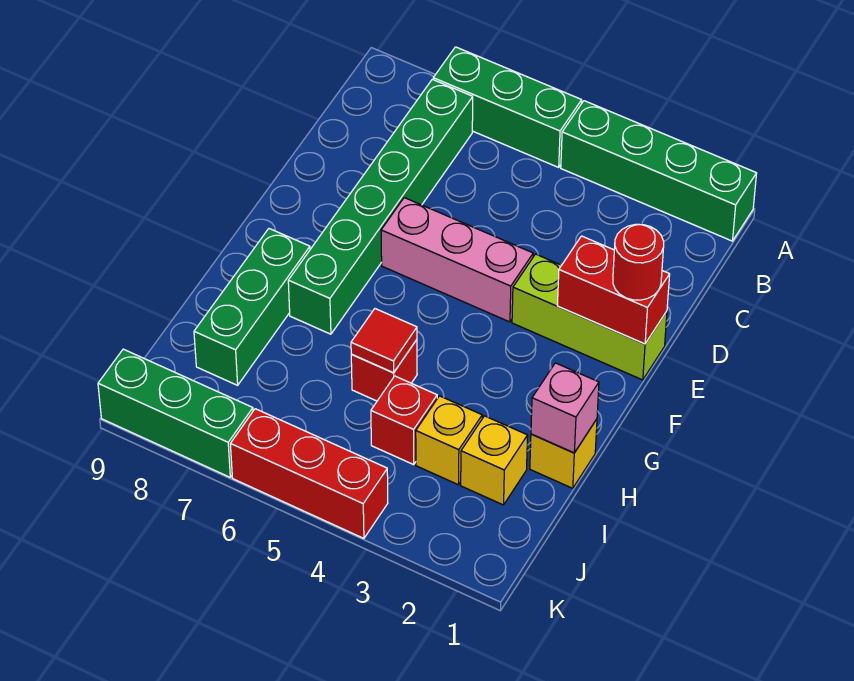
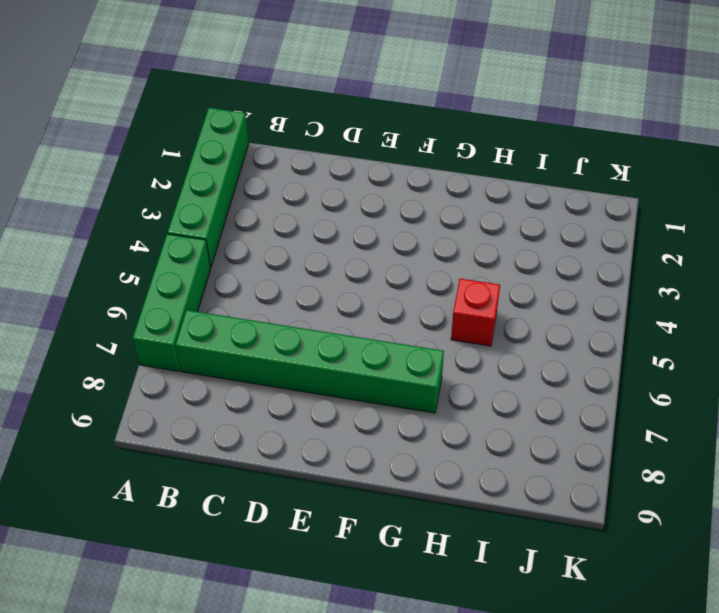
none -> lime 1x3 brick [512,254,667,380]
none -> pink 1x3 brick [381,198,533,322]
none -> green 1x3 brick [194,229,310,385]

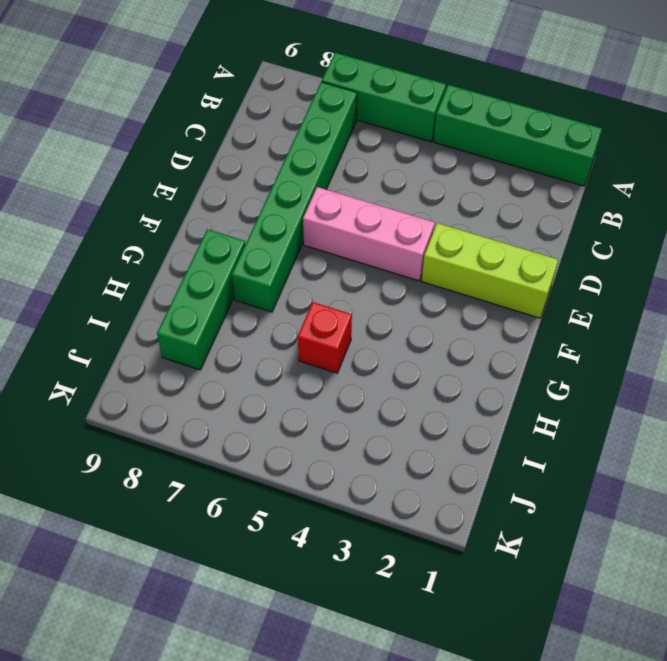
none -> yellow 1x1 brick [530,419,597,488]
none -> yellow 1x1 brick [461,416,528,505]
none -> yellow 1x1 brick [416,396,482,485]

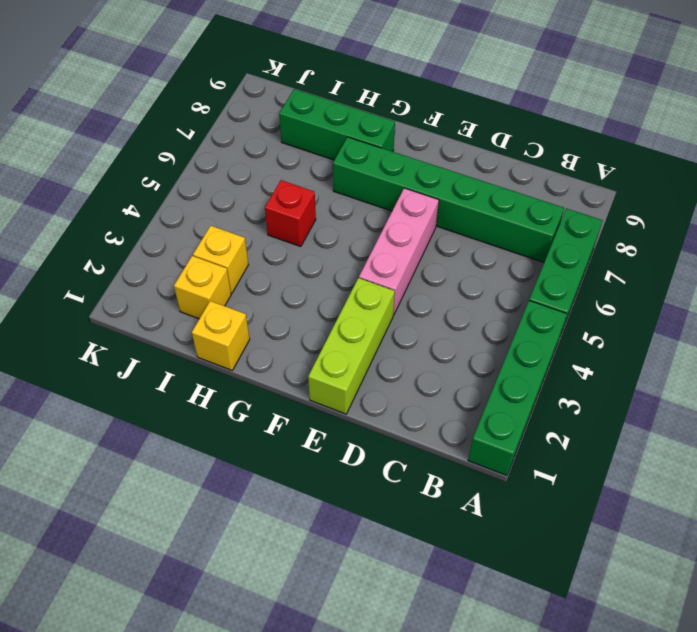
none -> red 1x1 brick [371,376,437,465]
none -> red 1x3 brick [230,409,388,538]
none -> green 1x3 brick [98,349,253,477]

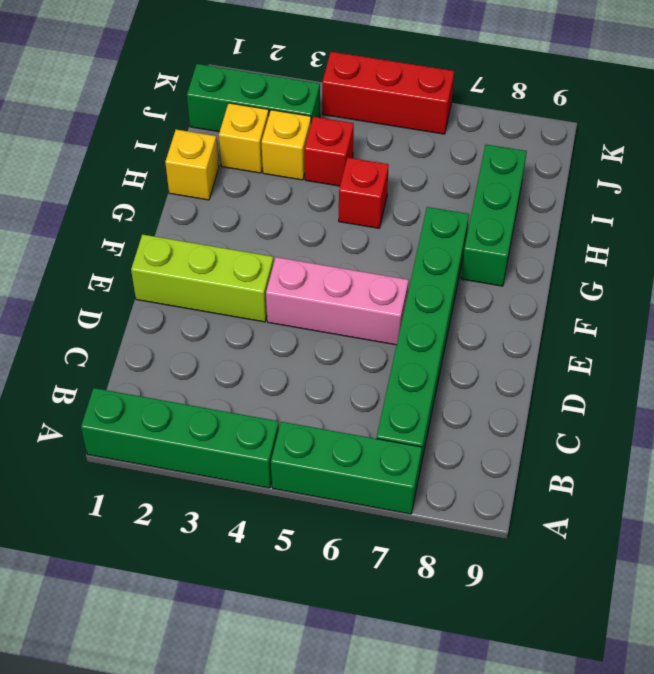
green 1x3 brick [187,64,320,132] -> green 1x3 brick moved to [98,349,253,477]
none -> red 1x2 brick [557,236,670,344]
none -> pink 1x1 brick [531,363,599,453]
none -> red 1x1 tile [351,309,417,373]

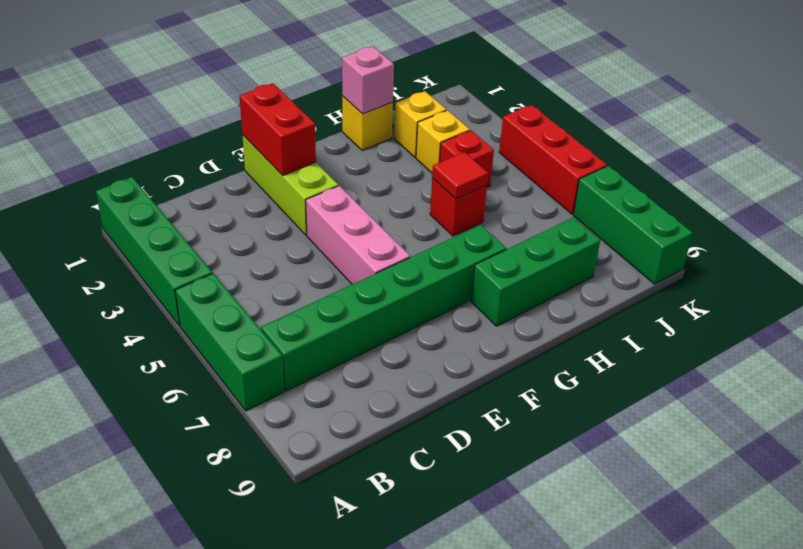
none -> red 1x1 round brick [613,224,664,300]

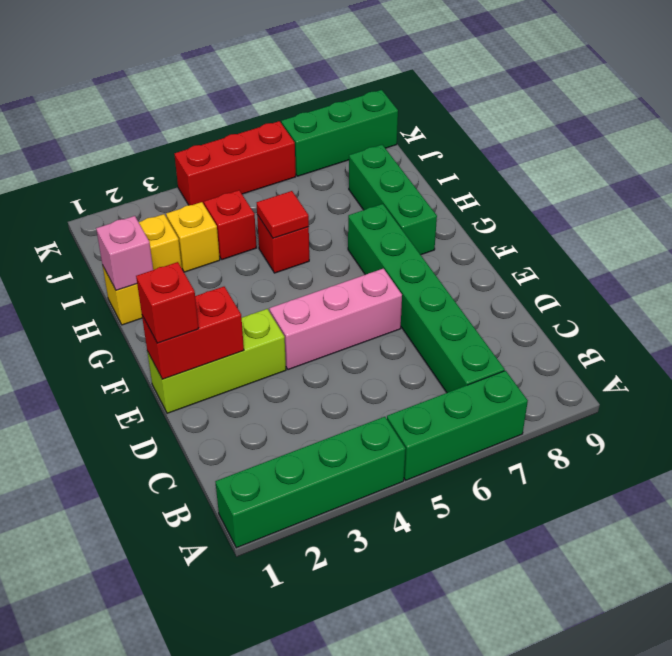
red 1x1 brick [136,262,199,343] -> red 1x1 round brick [613,224,664,300]

